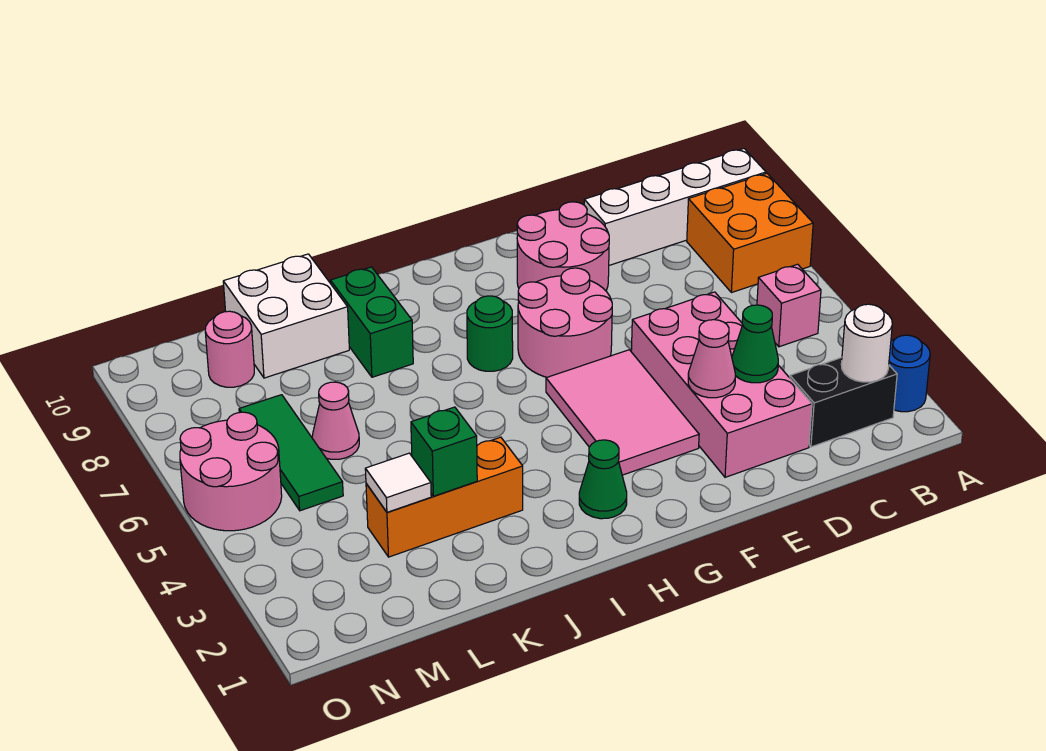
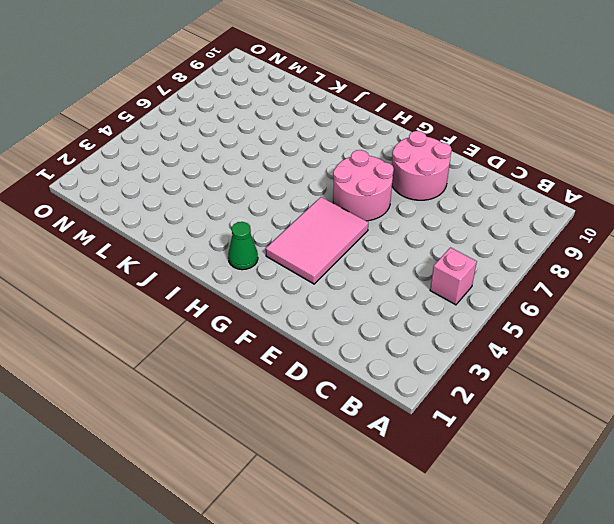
none -> blue 1x1 round brick [889,335,930,412]
none -> orange 2x2 brick [687,173,813,293]
none -> white 1x4 brick [584,149,766,265]

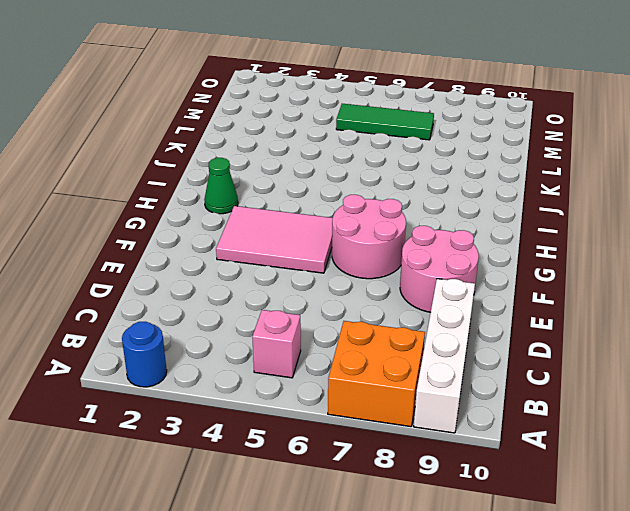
none -> black 1x2 brick [790,358,897,447]
none -> pink 2x4 brick [631,292,812,477]
none -> green 1x1 round brick [467,296,513,371]

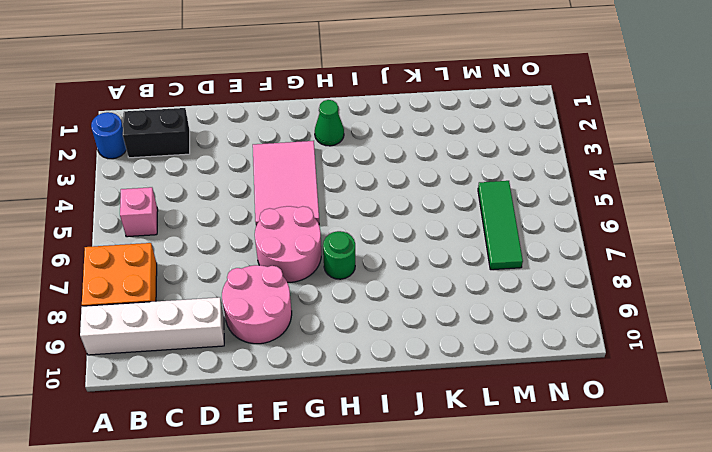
none -> pink 2x4 brick [631,292,812,477]
none -> orange 1x3 brick [366,437,523,557]
none -> green 1x2 brick [330,267,413,377]

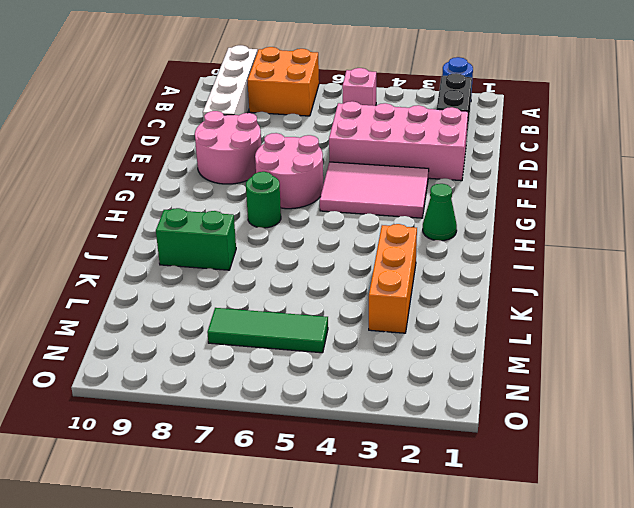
none -> white 2x2 brick [223,254,349,378]
none -> pink 1x1 cone [312,382,359,459]
none -> pink 1x1 round brick [205,311,254,387]

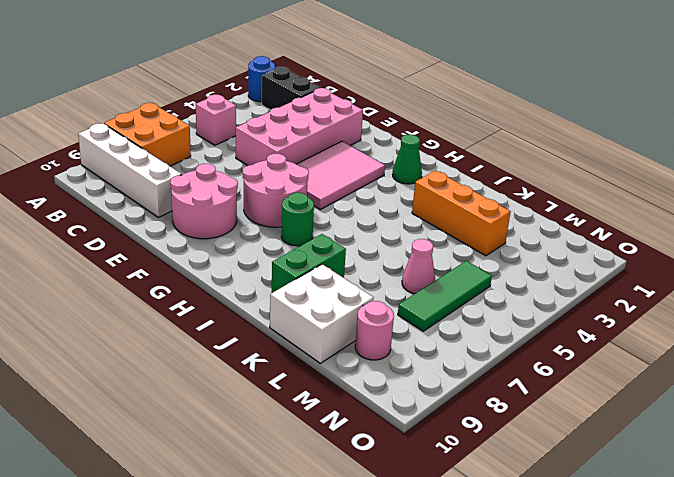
none -> pink 2x2 round brick [180,412,282,531]
none -> white 1x1 round brick [841,304,892,382]
none -> green 1x1 cone [732,305,778,383]

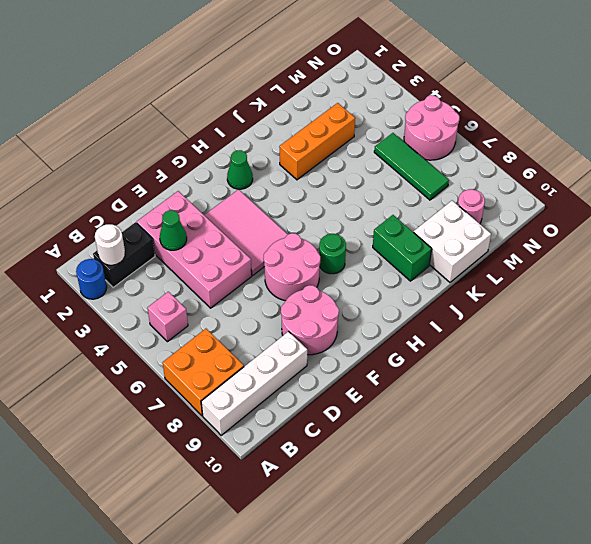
none -> pink 1x1 cone [312,382,359,459]
none -> pink 1x1 cone [688,320,735,398]
none -> green 1x1 brick [411,407,477,496]

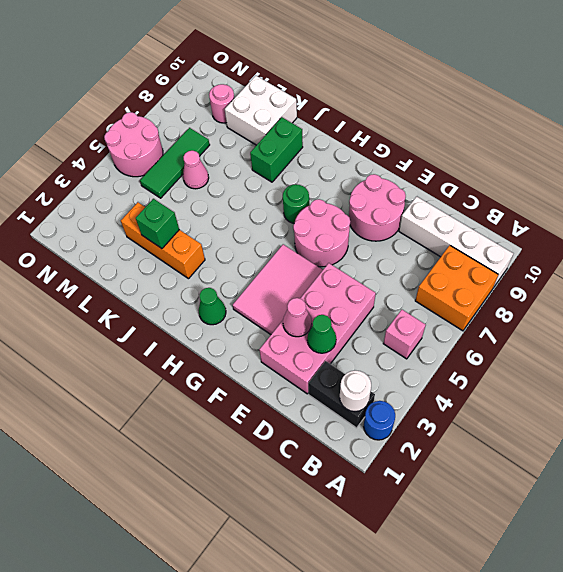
none -> white 1x1 tile [365,453,431,512]

